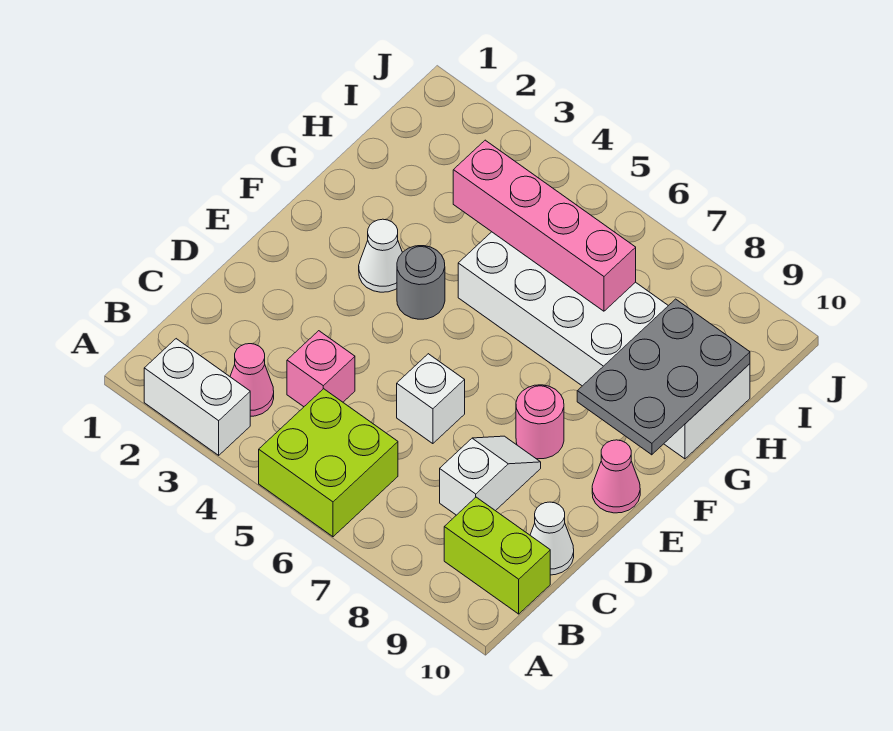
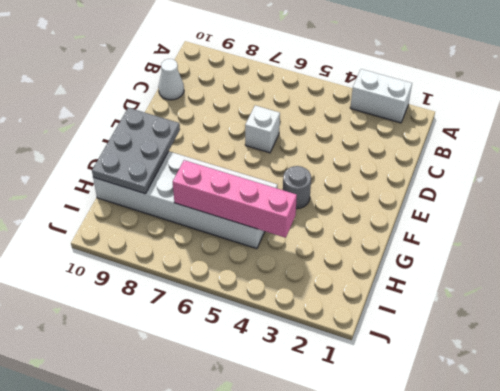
none -> lime 2x2 brick [259,389,398,537]
none -> pink 1x1 cone [230,344,274,416]
none -> lime 1x2 brick [444,497,550,614]

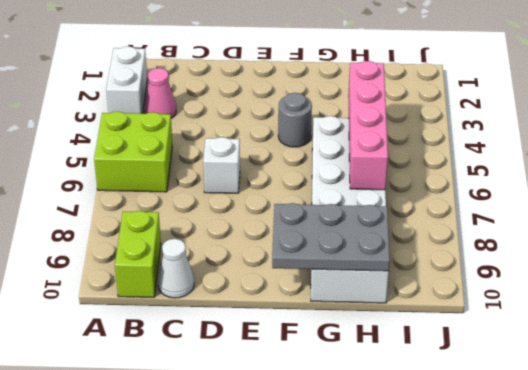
none -> pink 1x1 brick [287,331,355,407]
none -> white 1x2 slope [440,436,541,515]
none -> pink 1x1 round brick [516,385,564,459]

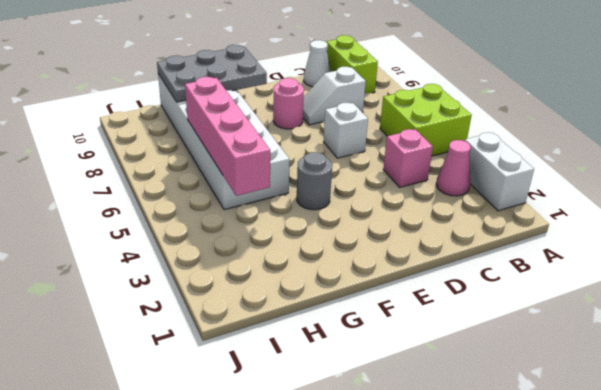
none -> pink 1x1 cone [592,440,640,513]
none -> white 1x1 cone [359,219,402,292]

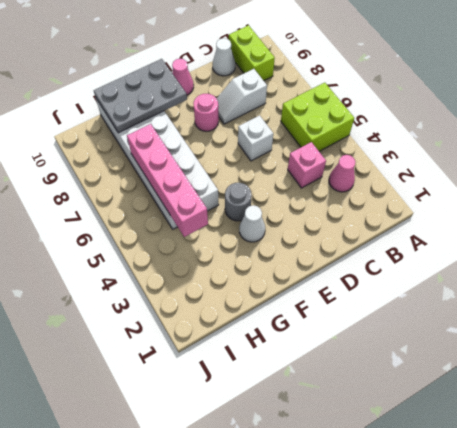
none -> white 1x2 brick [144,339,250,455]

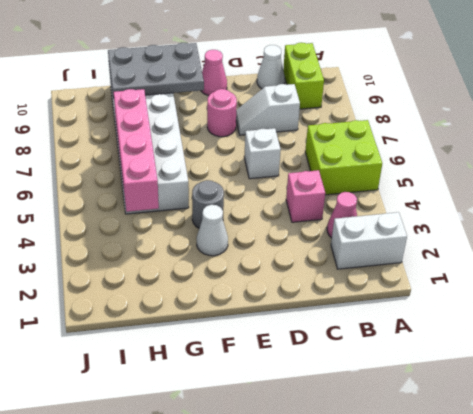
white 1x2 brick [331,212,407,269] -> white 1x2 brick turned to [144,339,250,455]

